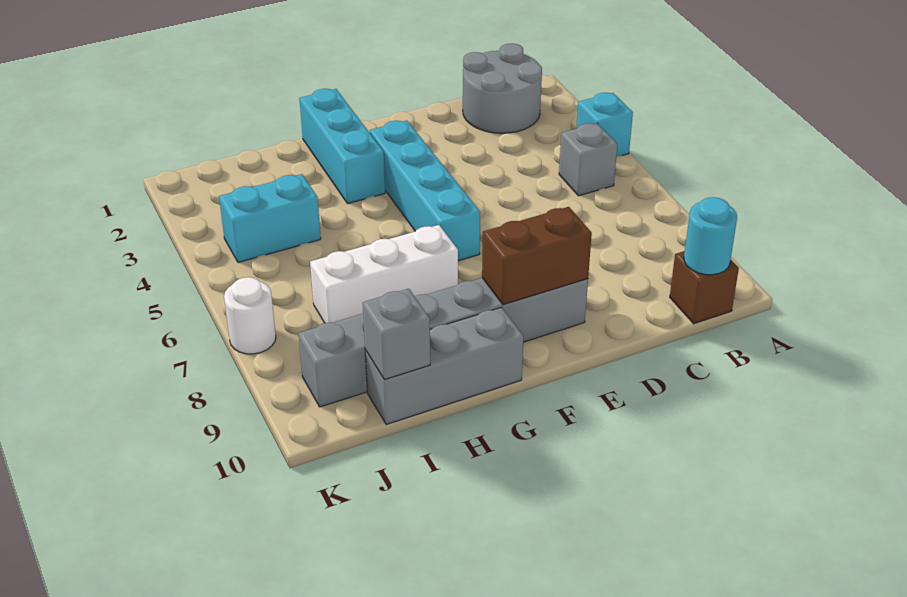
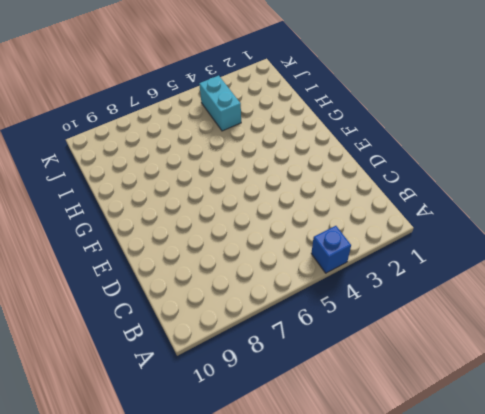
blue 1x1 brick [311,226,351,273] -> cyan 1x1 brick [577,93,633,157]
none -> grey 2x2 round brick [463,44,542,133]
none -> grey 1x1 brick [559,123,617,196]
none -> brown 1x1 brick [670,251,739,324]

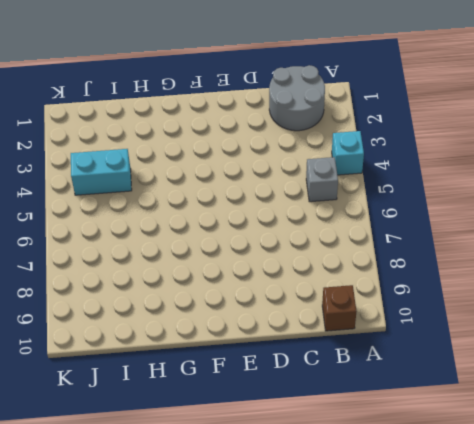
none -> grey 1x6 brick [299,278,588,407]
none -> cyan 1x4 brick [370,120,480,261]
none -> cyan 1x3 brick [299,89,385,204]

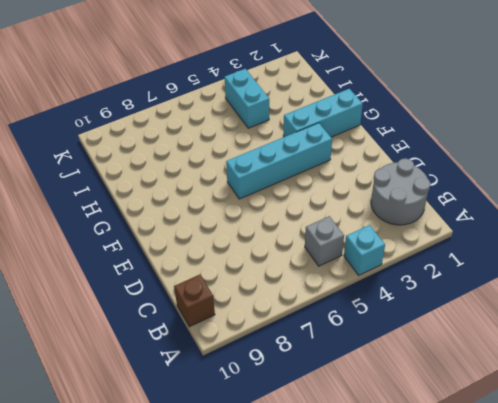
none -> grey 1x6 brick [299,278,588,407]
none -> white 1x3 brick [310,225,458,323]
none -> grey 1x3 brick [365,307,523,424]

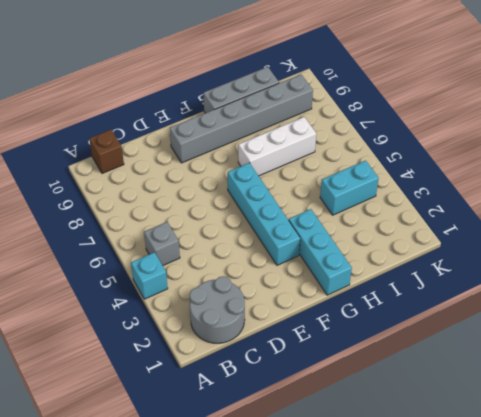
none -> white 1x1 round brick [224,277,276,354]
none -> cyan 1x1 round brick [684,197,737,275]
none -> brown 1x2 brick [482,207,592,305]

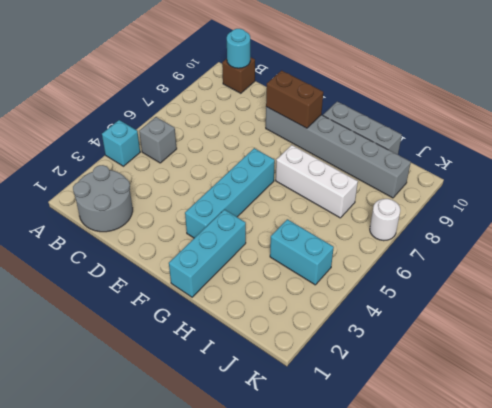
none -> grey 1x1 brick [363,289,430,380]

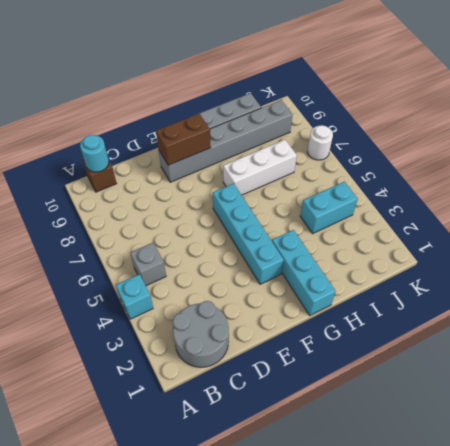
none -> grey 1x1 brick [363,289,430,380]

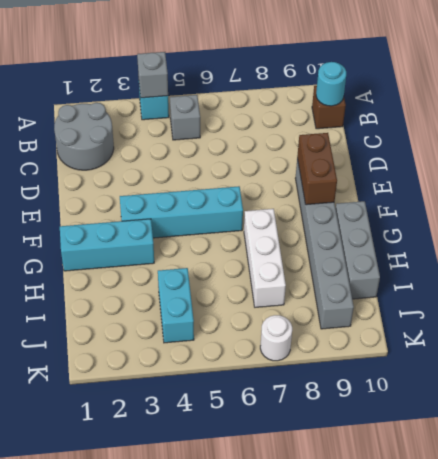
grey 1x1 brick [137,52,168,98] -> grey 1x1 brick moved to [363,289,430,380]

